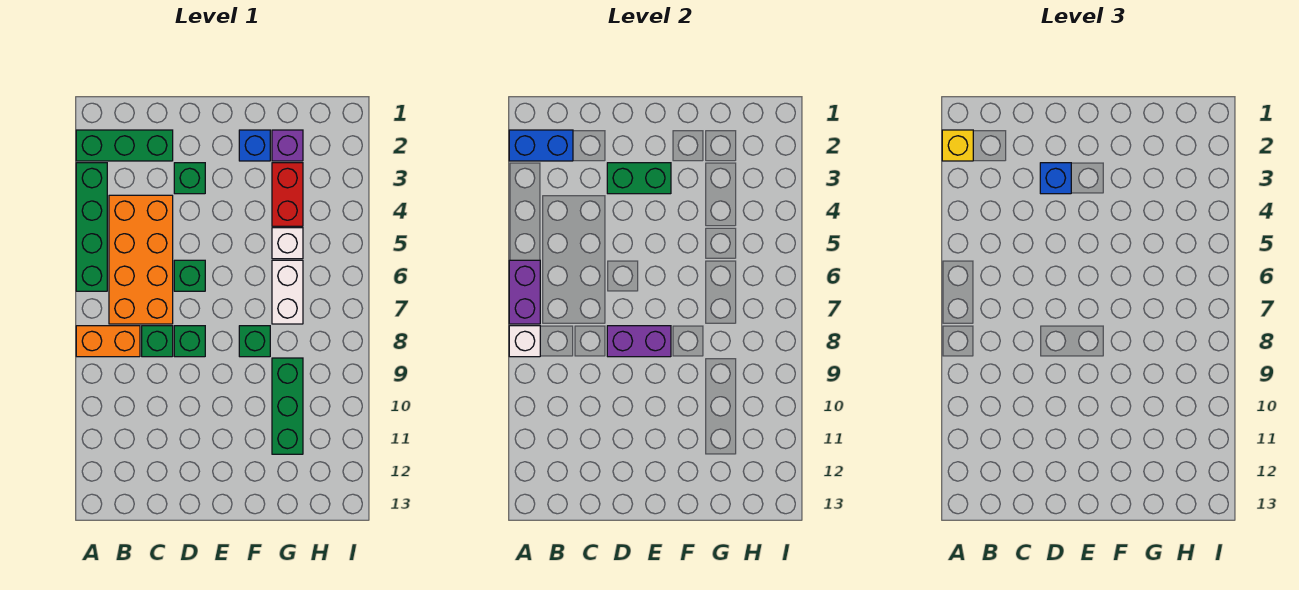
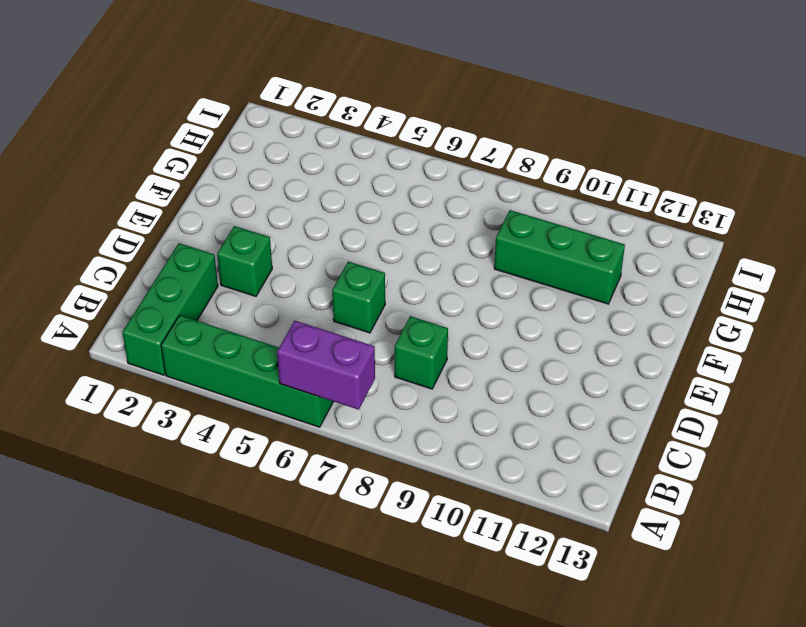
none -> orange 1x2 brick [76,326,140,357]
none -> orange 2x4 brick [109,195,173,324]
none -> green 1x1 brick [174,326,205,357]

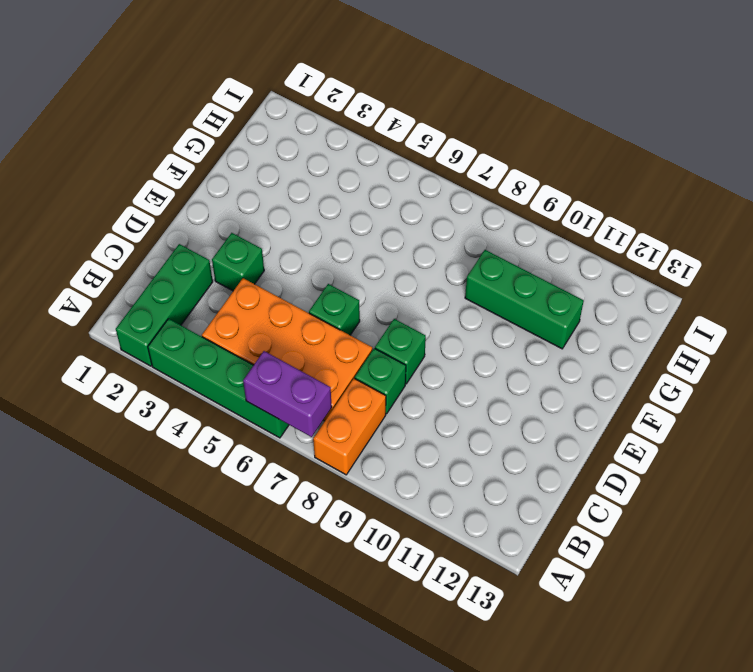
none -> blue 1x1 brick [239,130,270,161]
none -> green 1x1 brick [239,326,270,357]
none -> purple 1x1 brick [272,130,303,161]

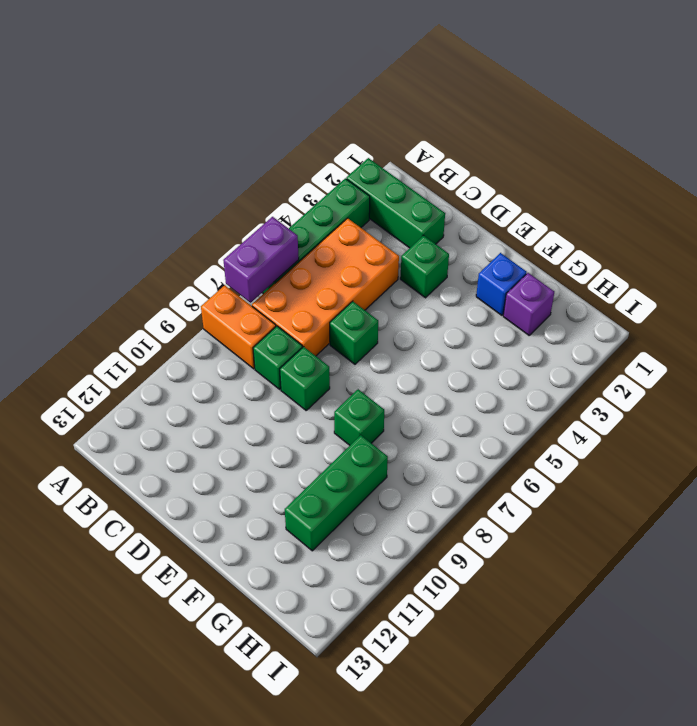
none -> red 1x2 brick [272,163,303,226]
none -> white 1x1 brick [272,228,303,259]
none -> white 1x2 brick [272,260,303,324]

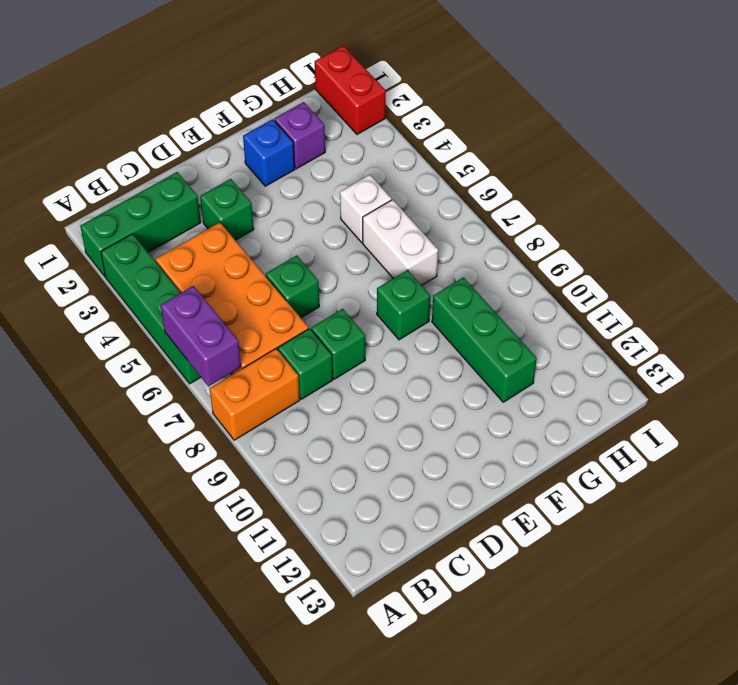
red 1x2 brick [315,46,386,134] -> red 1x2 brick moved to [272,163,303,226]
none -> blue 1x2 brick [509,130,573,161]
none -> white 1x1 brick [509,326,540,357]
none -> green 1x2 brick [607,163,671,194]

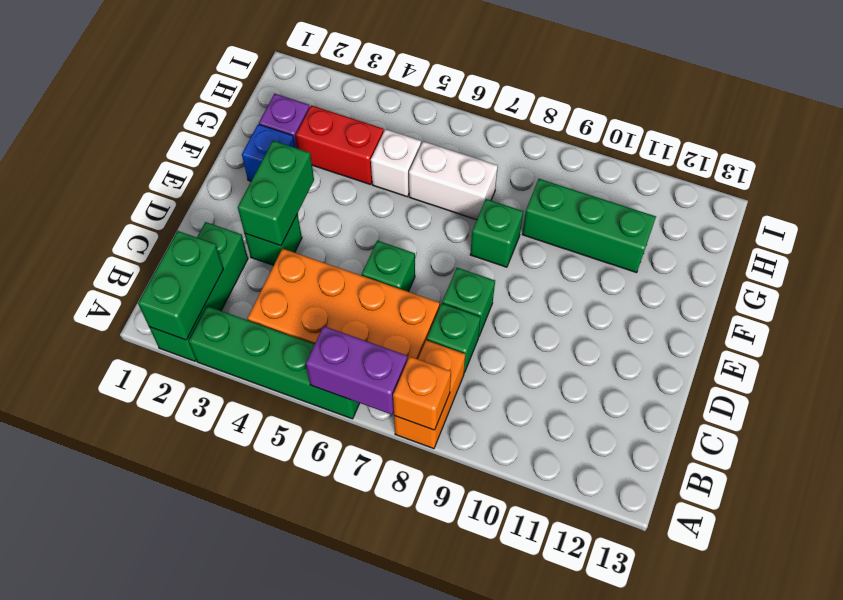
green 1x2 brick [138,231,223,340] -> blue 1x2 brick [509,130,573,161]
orange 1x1 brick [393,357,451,430] -> white 1x1 brick [509,326,540,357]
none -> purple 1x2 brick [607,326,671,357]
none -> yellow 1x1 brick [942,130,973,161]
none -> blue 1x1 brick [1040,163,1071,194]

